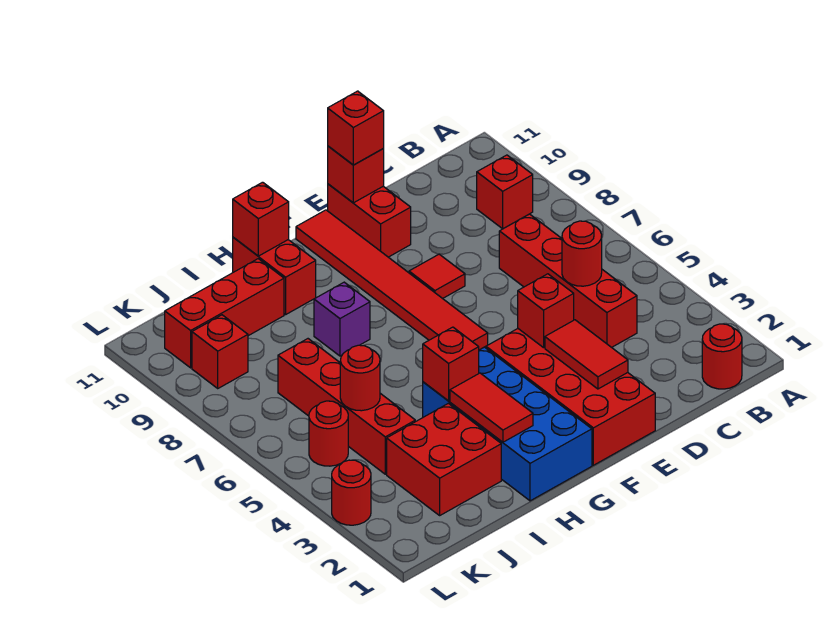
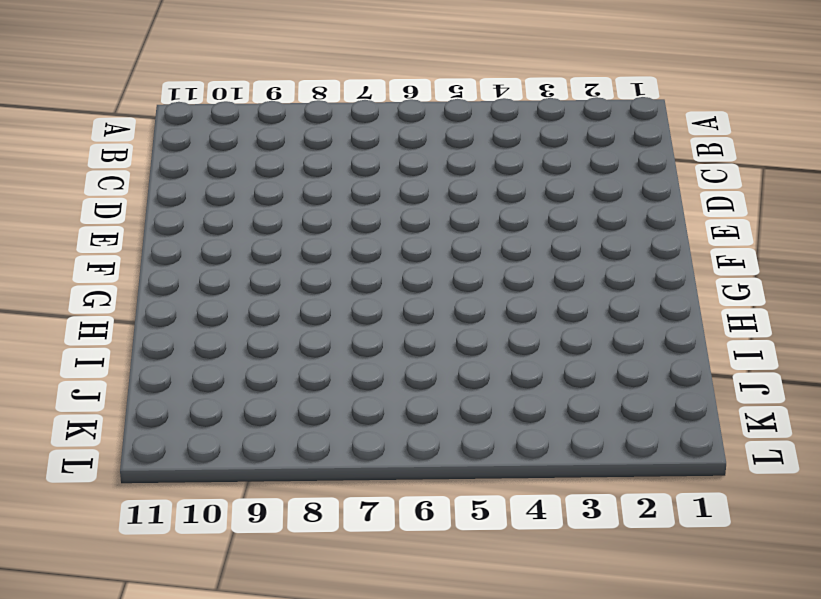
none -> red 1x1 round brick [702,324,742,389]
none -> red 1x1 brick [477,155,533,229]
none -> red 1x4 brick [499,214,637,347]

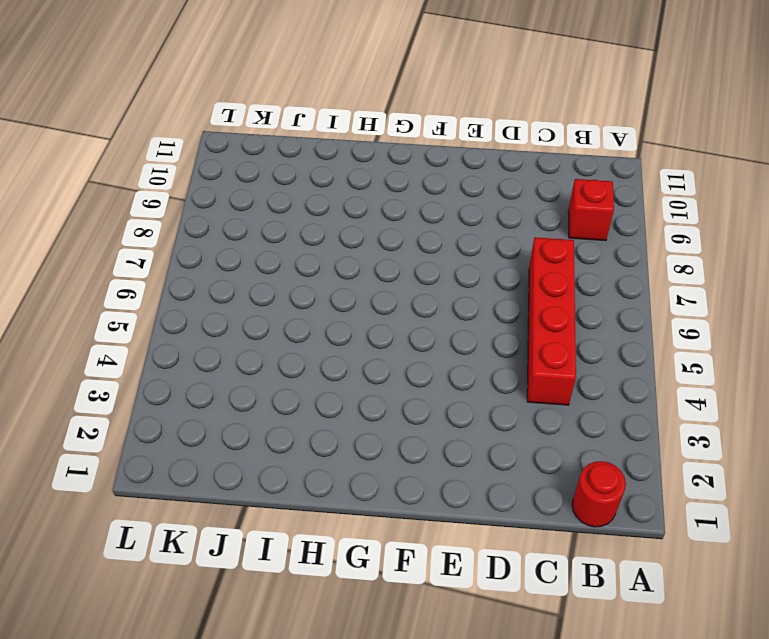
none -> red 2x4 brick [486,329,655,465]
none -> red 1x1 tile [409,254,465,299]
none -> red 1x2 brick [328,184,411,257]

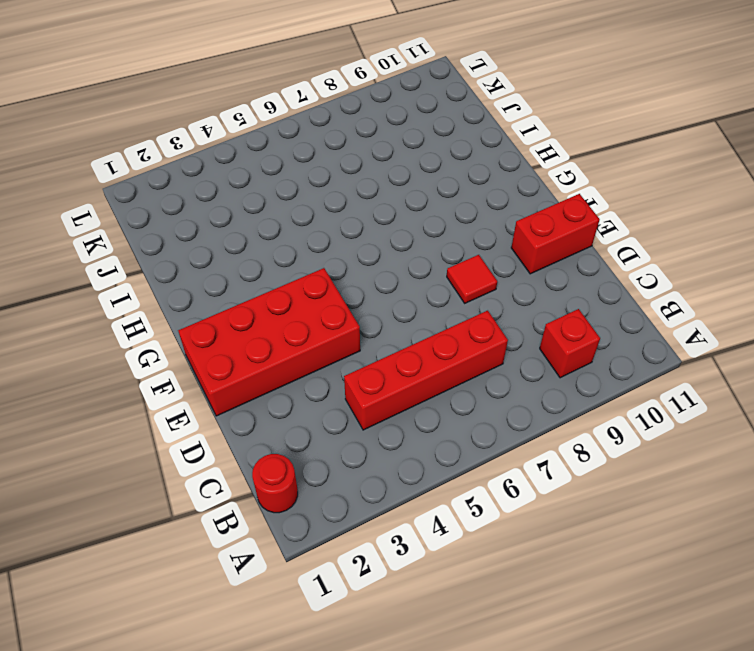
none -> red 1x6 tile [296,210,488,350]
none -> blue 2x4 brick [423,347,592,501]
none -> purple 1x1 brick [314,282,370,356]

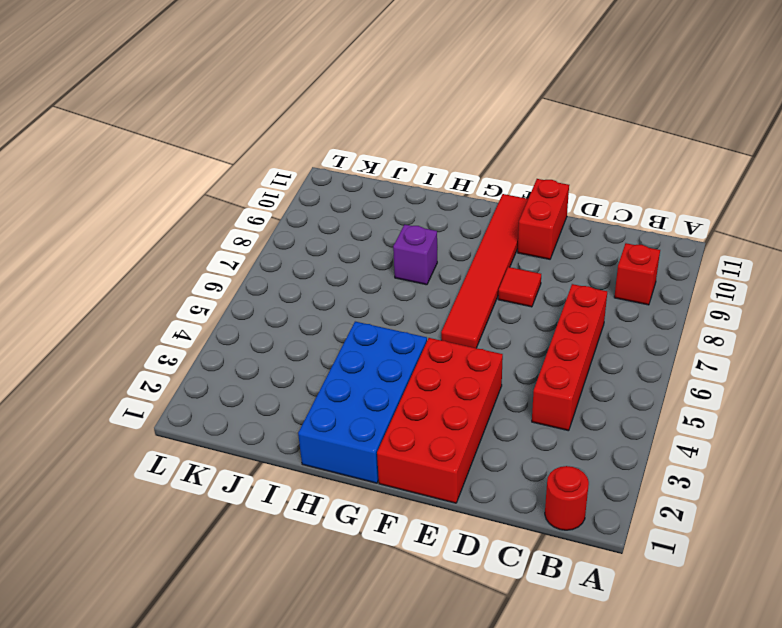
none -> red 1x2 brick [233,237,316,315]
none -> red 2x2 brick [387,403,501,515]
none -> red 1x3 brick [165,259,284,368]

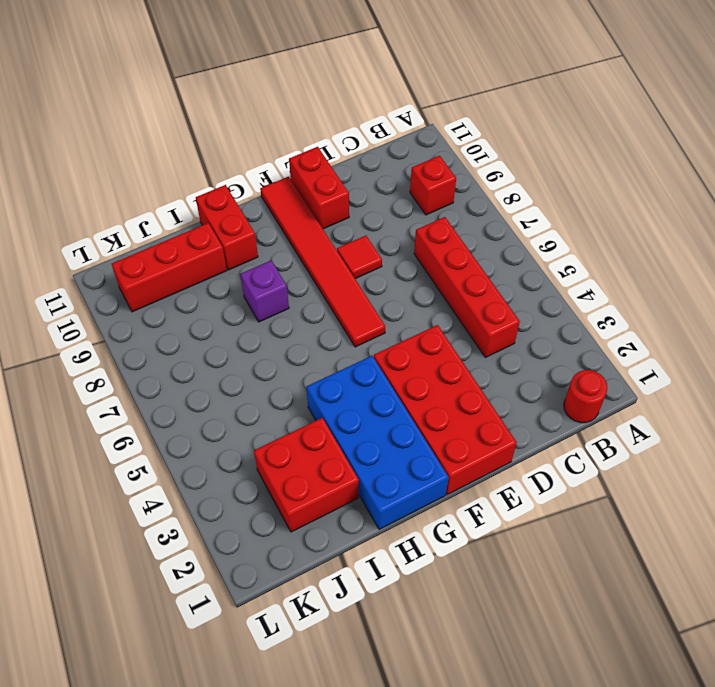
none -> red 1x4 brick [278,339,415,474]
none -> red 1x1 round brick [309,401,348,466]
none -> red 1x1 brick [192,315,248,388]

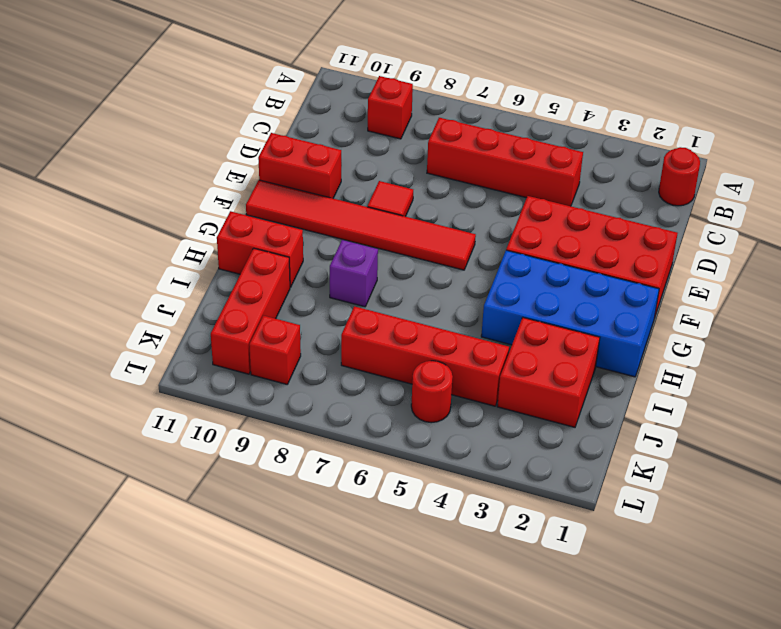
none -> red 1x1 round brick [332,460,371,525]
none -> red 1x1 round brick [562,221,602,286]
none -> red 1x2 tile [545,320,628,389]

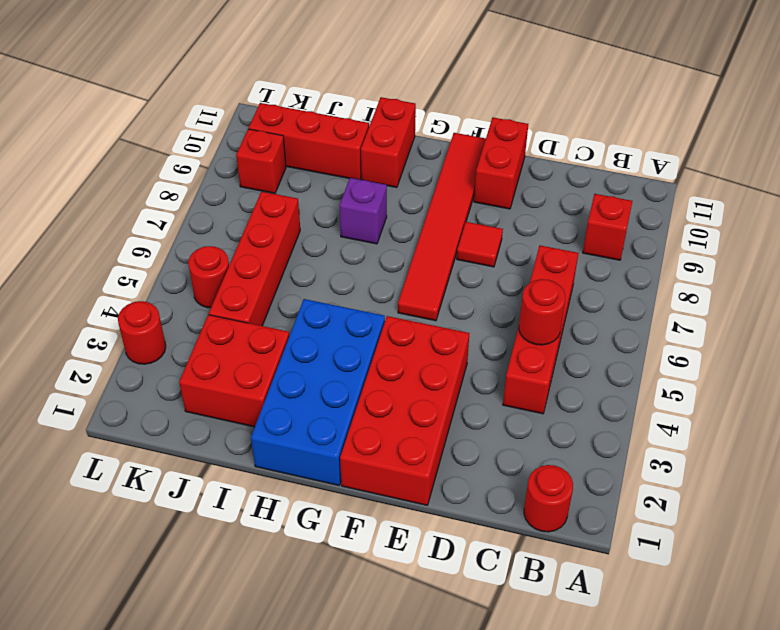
none -> red 1x2 tile [545,320,628,389]
none -> red 1x1 brick [518,274,574,348]
none -> red 1x1 brick [328,146,384,203]

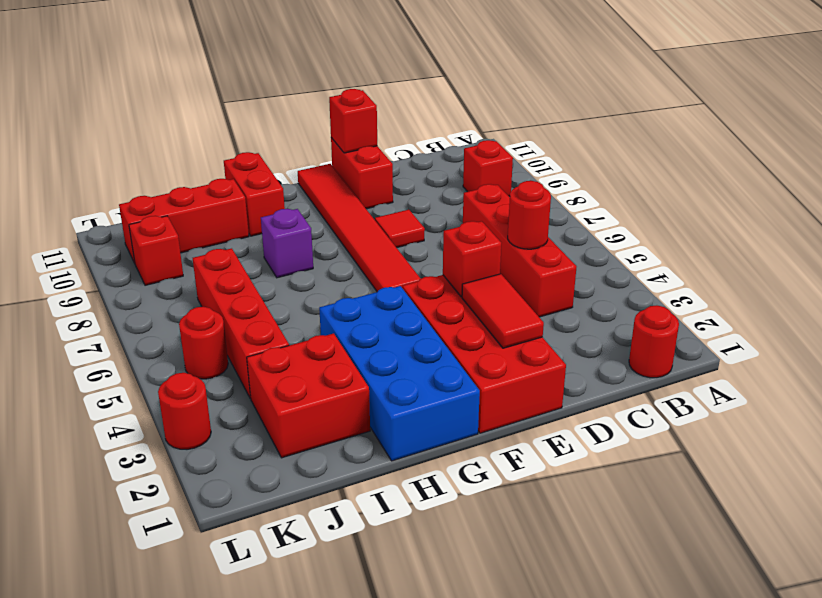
none -> red 1x2 tile [450,373,533,442]
none -> red 1x1 brick [423,327,479,401]
none -> red 1x1 brick [233,182,289,256]

